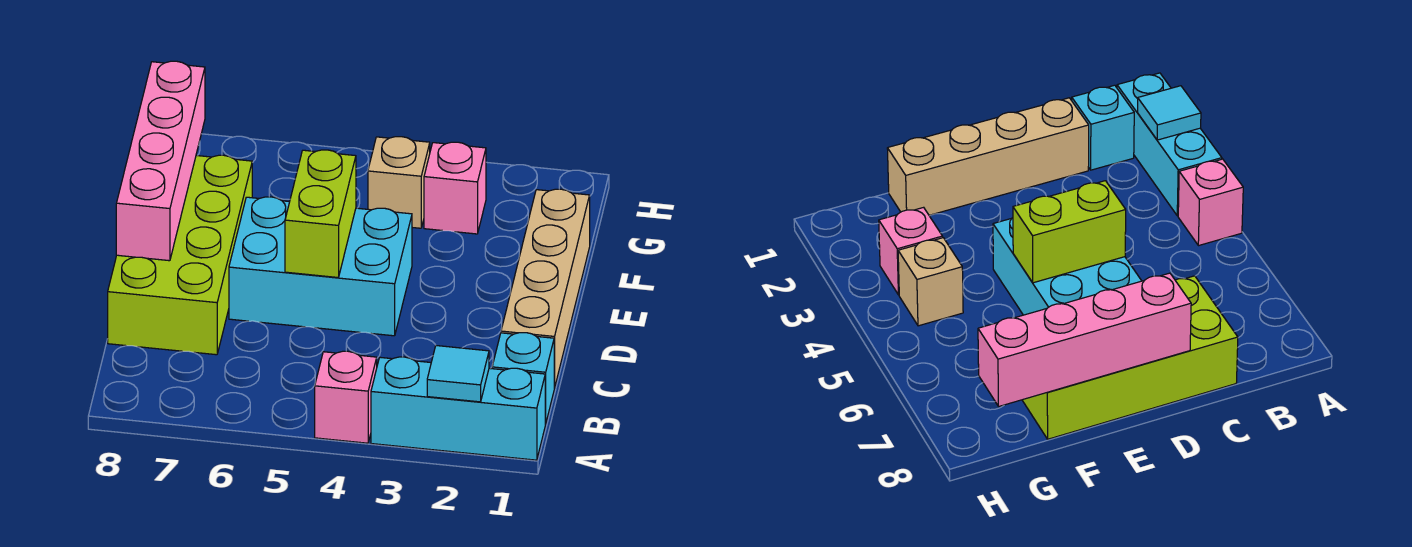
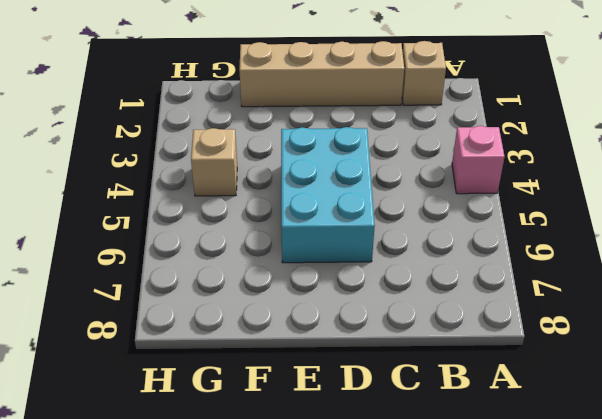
tan 1x1 brick [402,41,446,105] -> cyan 1x1 brick [492,333,554,424]
none -> cyan 1x3 brick [371,357,545,460]
none -> lime 2x4 brick [108,155,252,355]

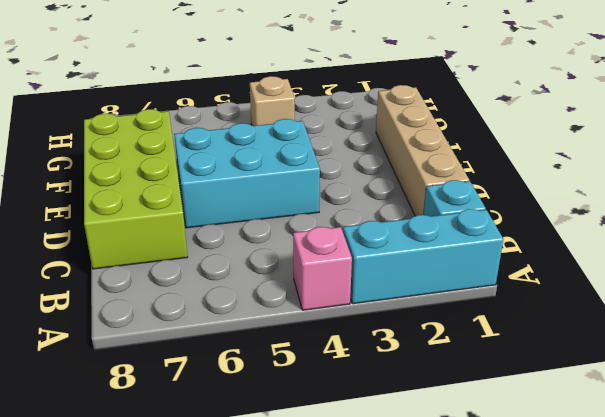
none -> pink 1x1 brick [424,142,486,234]
none -> cyan 1x1 tile [427,346,489,402]

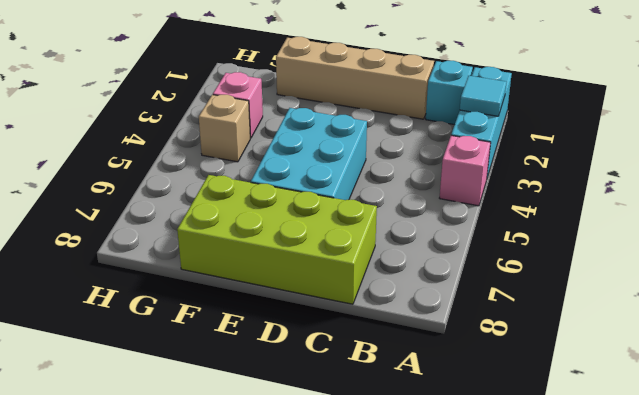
none -> lime 1x2 brick [285,150,356,277]
none -> pink 1x4 brick [116,61,205,261]

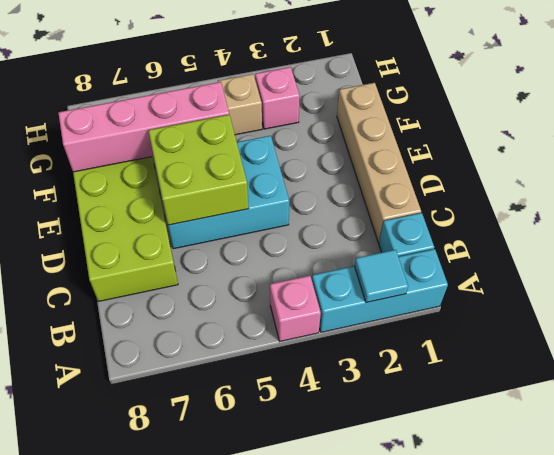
lime 2x2 brick [148,115,249,225] -> lime 1x2 brick [285,150,356,277]
pink 1x4 brick [58,82,229,172] -> pink 1x4 brick turned to [116,61,205,261]

